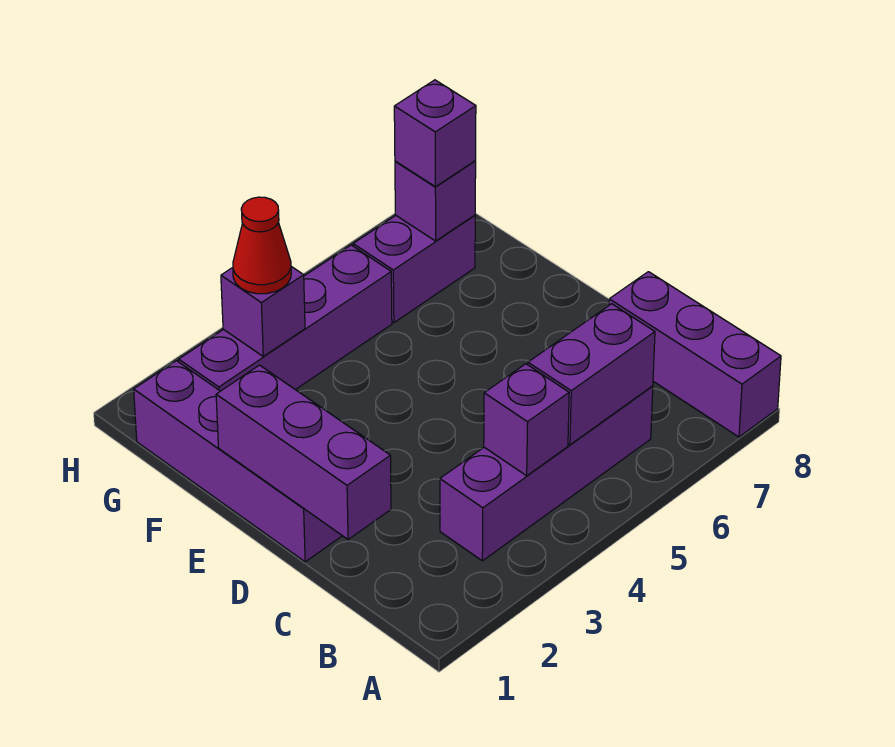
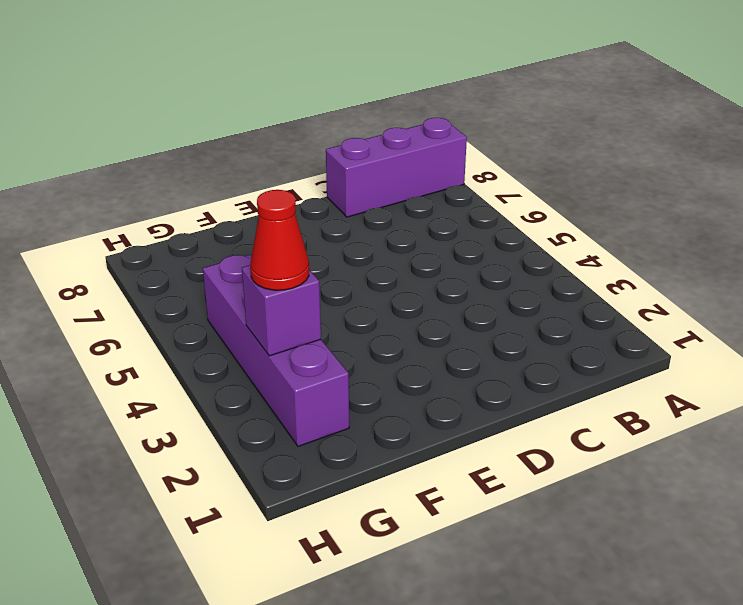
none -> purple 1x4 brick [440,386,653,561]
none -> purple 1x4 brick [134,361,342,562]
none -> purple 1x2 brick [353,215,475,323]

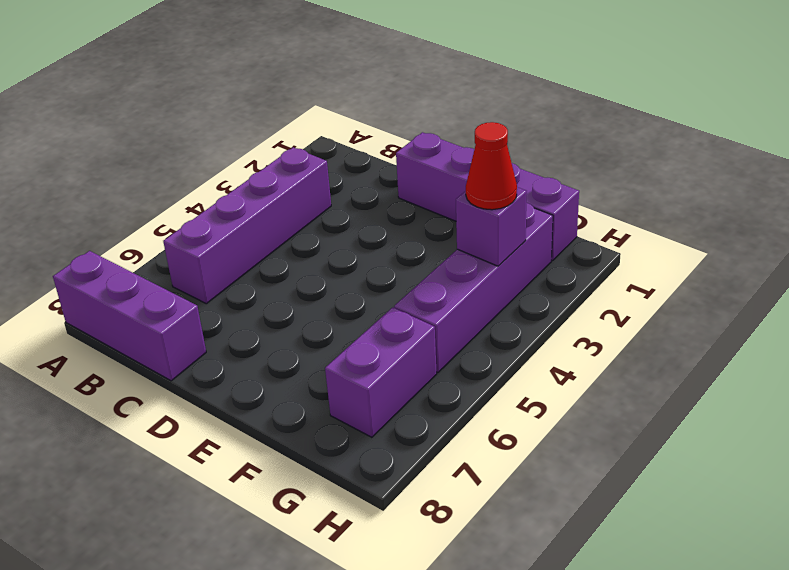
none -> purple 1x1 brick [484,364,569,476]
none -> purple 1x2 brick [528,304,655,445]
none -> purple 1x3 brick [216,365,391,540]

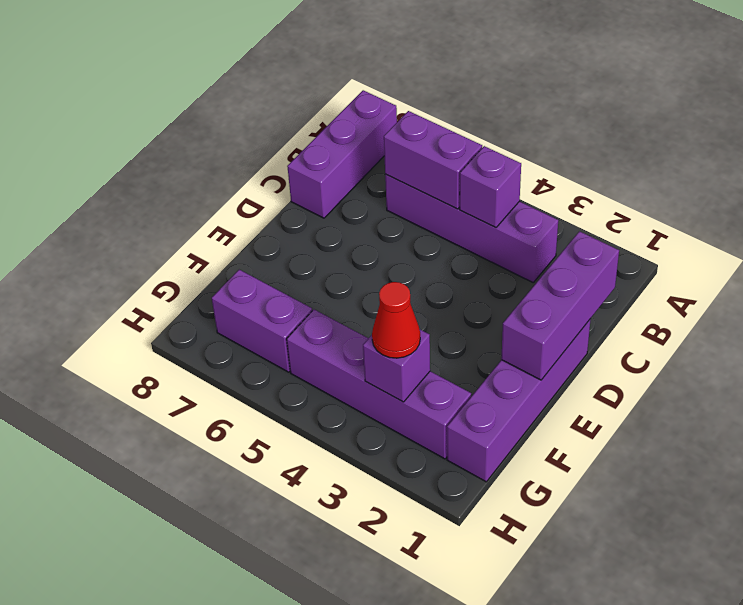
none -> purple 1x1 brick [395,161,476,241]
none -> purple 1x1 brick [394,80,476,187]

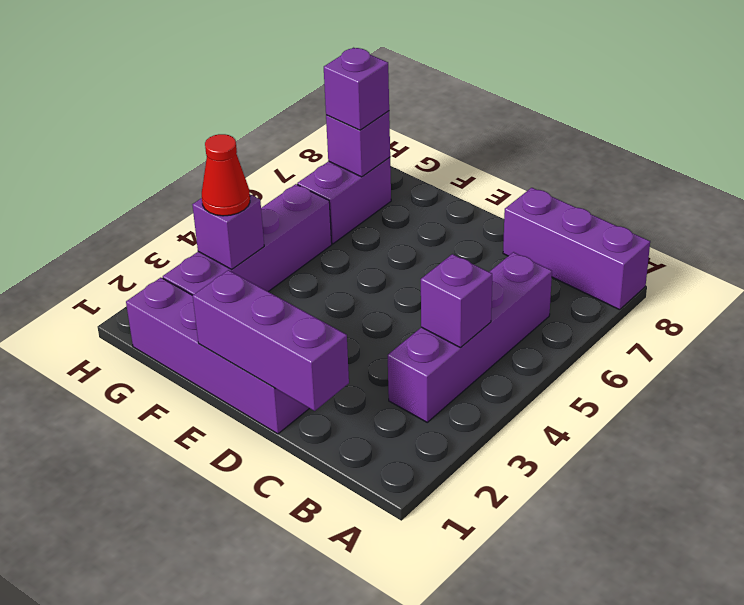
none -> purple 1x2 brick [528,304,655,445]

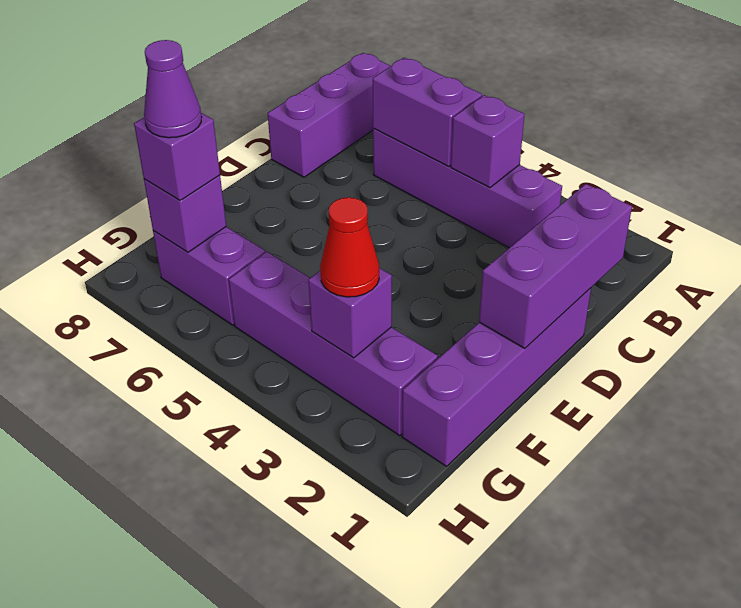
purple 1x1 cone [144,40,202,138] -> none

